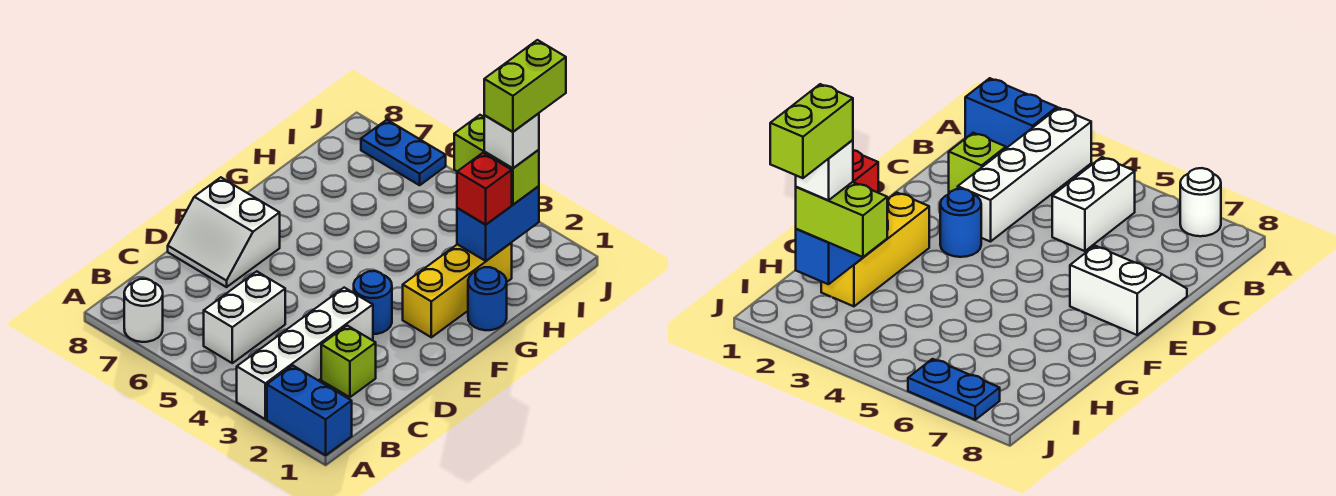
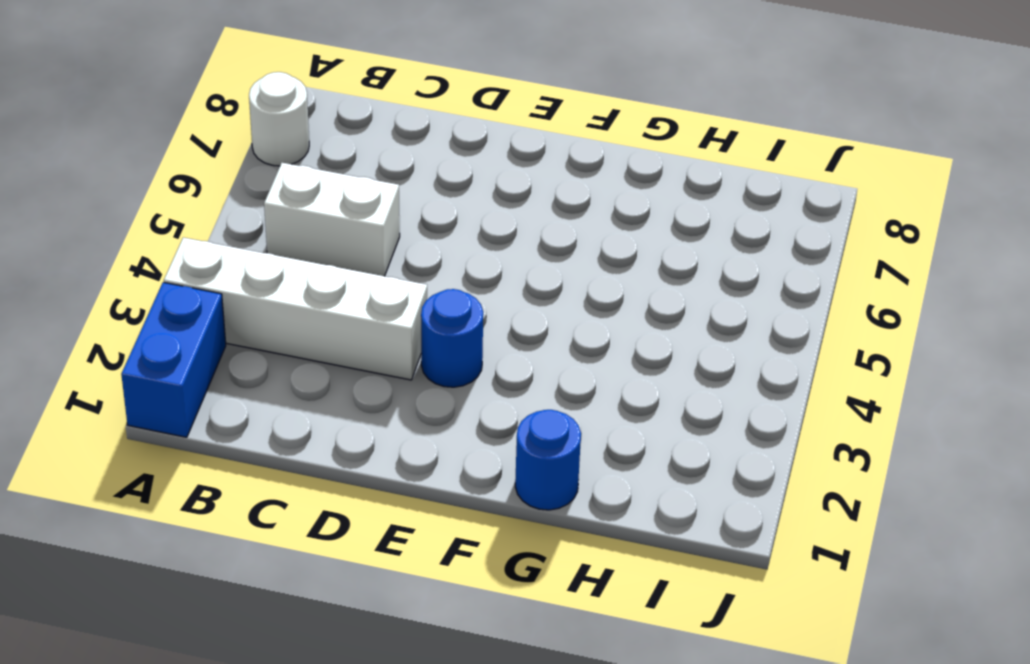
none -> lime 1x1 brick [321,326,376,397]
none -> white 2x2 slope [168,177,280,287]
none -> yellow 1x3 brick [403,243,512,337]

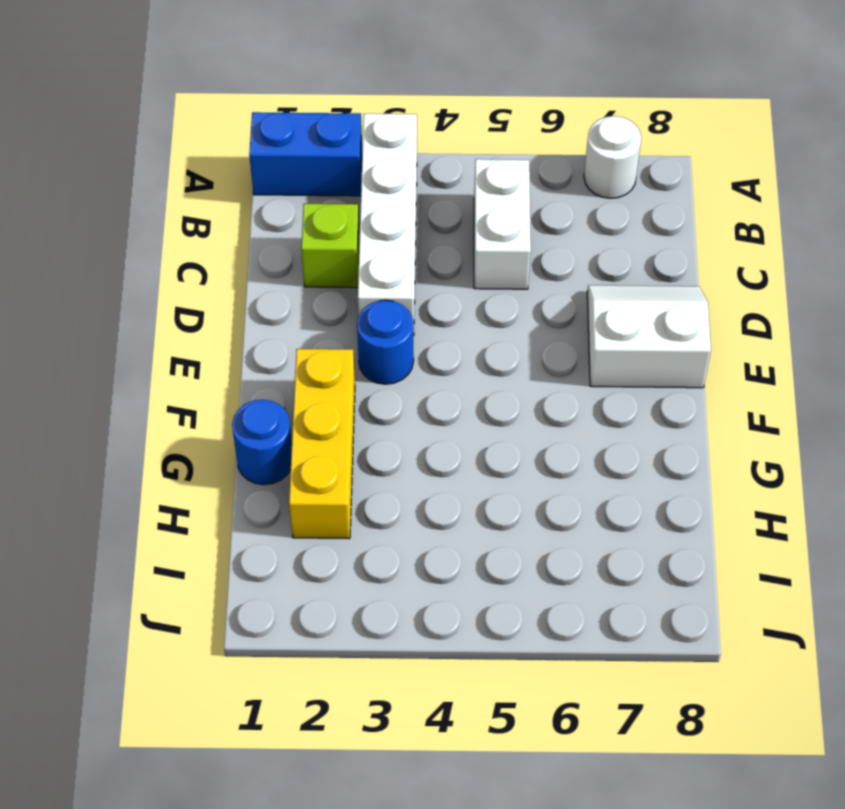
none -> blue 1x2 plate [361,120,446,185]
none -> blue 1x2 brick [457,186,539,261]
none -> red 1x1 brick [457,153,512,224]

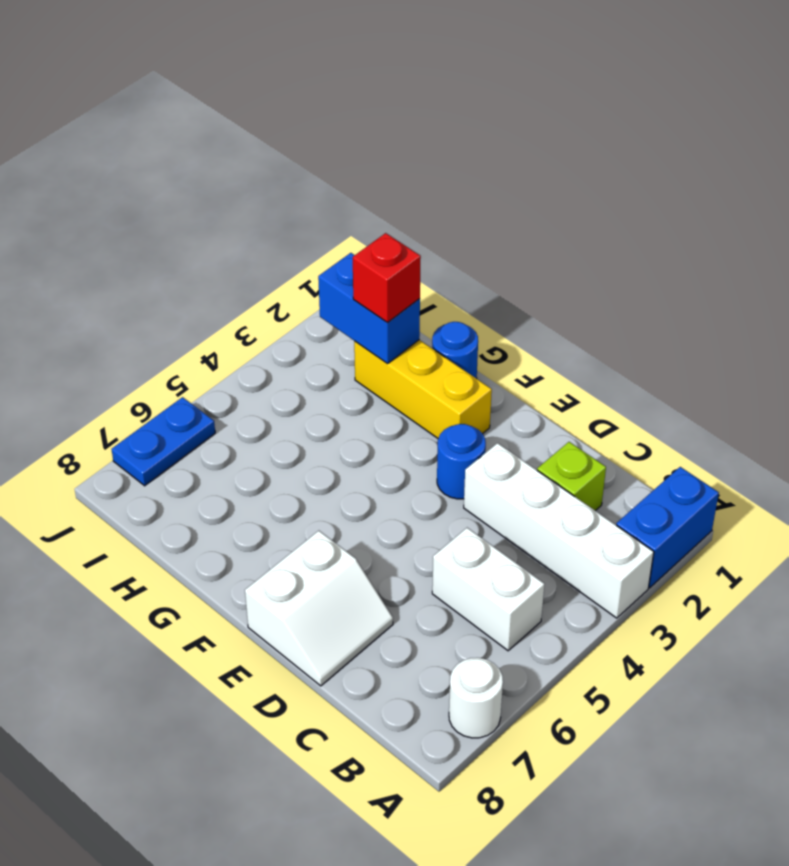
none -> lime 1x2 brick [454,115,539,205]
none -> white 1x1 brick [484,113,539,168]
none -> lime 1x2 brick [484,40,566,132]

